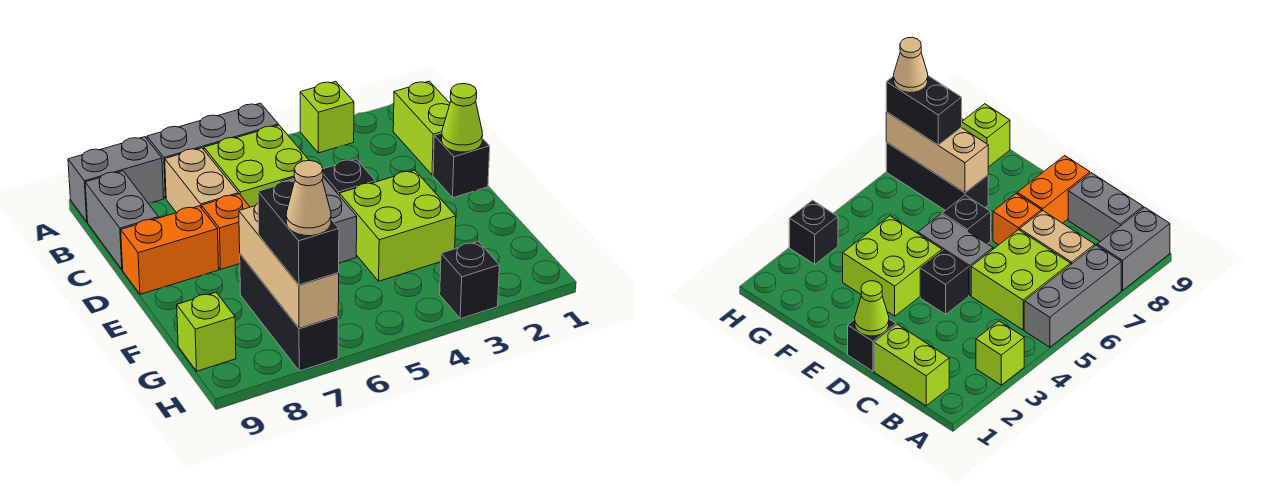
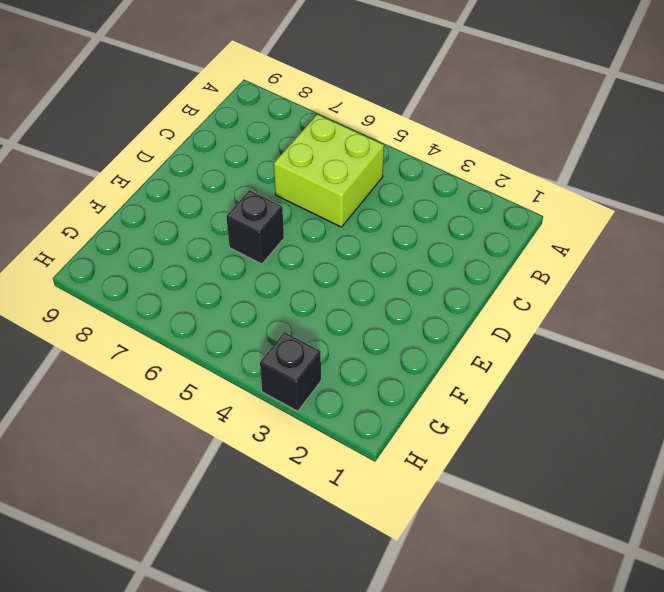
none -> lime 1x1 brick [300,81,354,153]
none -> grey 1x3 brick [147,103,278,198]
none -> grey 1x2 brick [68,137,164,222]

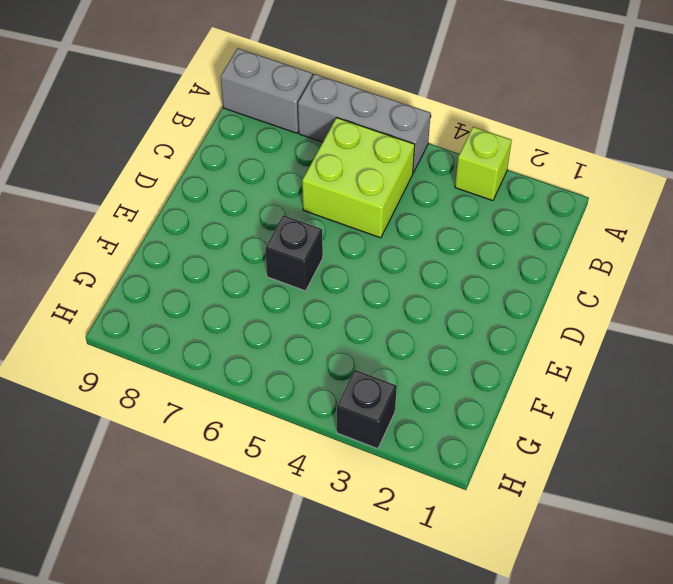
none -> lime 1x2 brick [393,81,450,175]
none -> tan 1x2 brick [165,148,238,213]
none -> grey 1x2 brick [85,171,159,270]

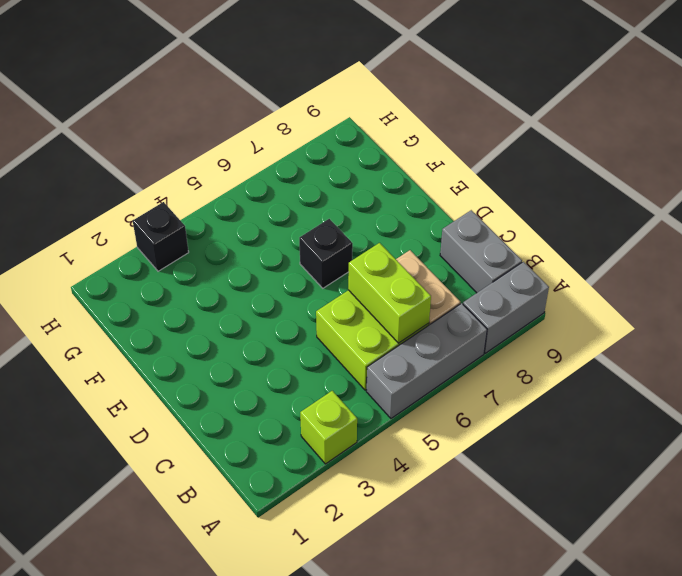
lime 1x2 brick [348,243,431,343] -> lime 1x2 brick moved to [393,81,450,175]
none -> black 1x1 brick [433,133,490,198]
none -> black 1x1 brick [323,159,375,195]
none -> grey 1x2 brick [281,177,357,263]

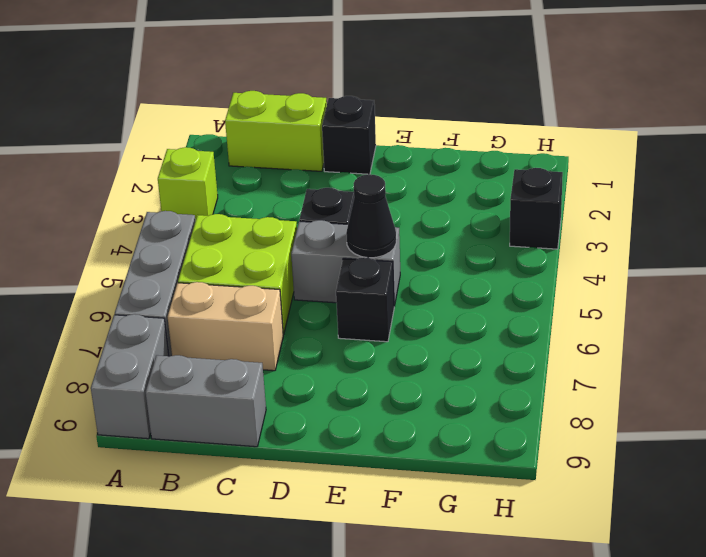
black 1x1 cone [346,174,396,258] -> none
none -> orange 1x1 brick [202,194,250,270]
none -> orange 1x2 brick [121,206,219,294]
none -> lime 2x2 brick [339,170,456,281]

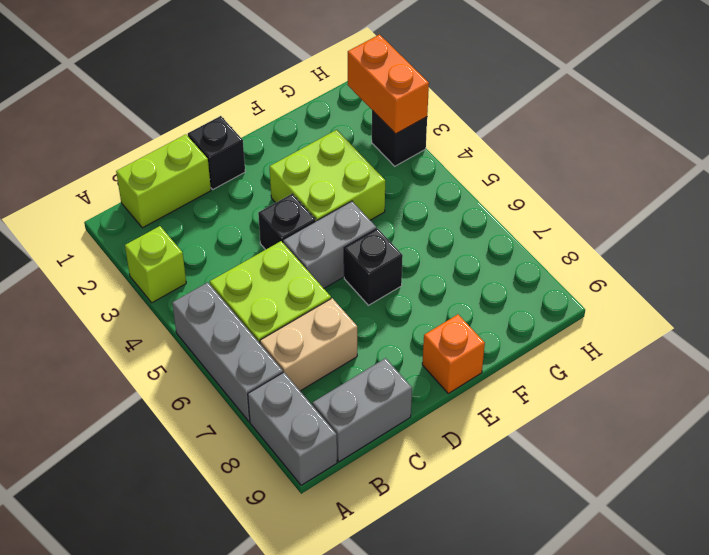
orange 1x1 brick [422,314,485,393] -> orange 1x1 brick moved to [202,194,250,270]
orange 1x2 brick [348,35,429,134] -> orange 1x2 brick moved to [121,206,219,294]
none -> black 1x3 brick [240,254,338,371]
none -> lime 1x1 brick [177,292,236,371]
none -> lime 1x1 cone [442,84,483,152]

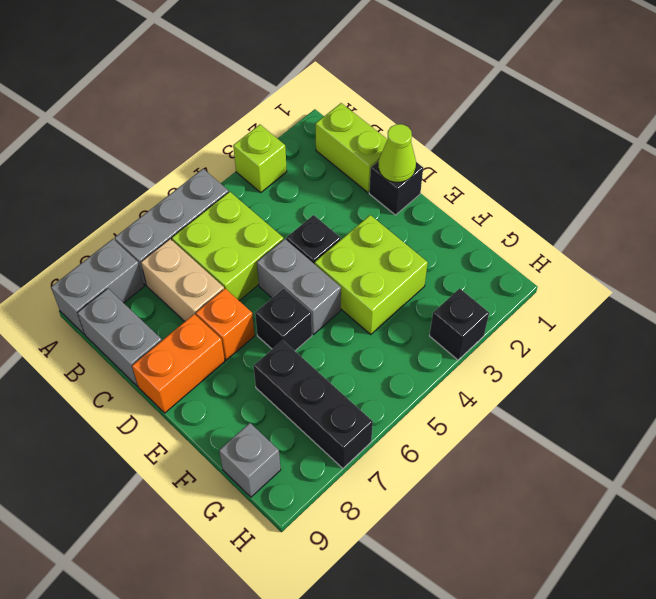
grey 1x1 brick [219,423,281,497] -> lime 1x1 brick [177,292,236,371]
none -> tan 1x3 brick [239,204,339,328]
none -> black 1x2 brick [258,180,339,285]
none -> tan 1x1 cone [286,160,331,236]

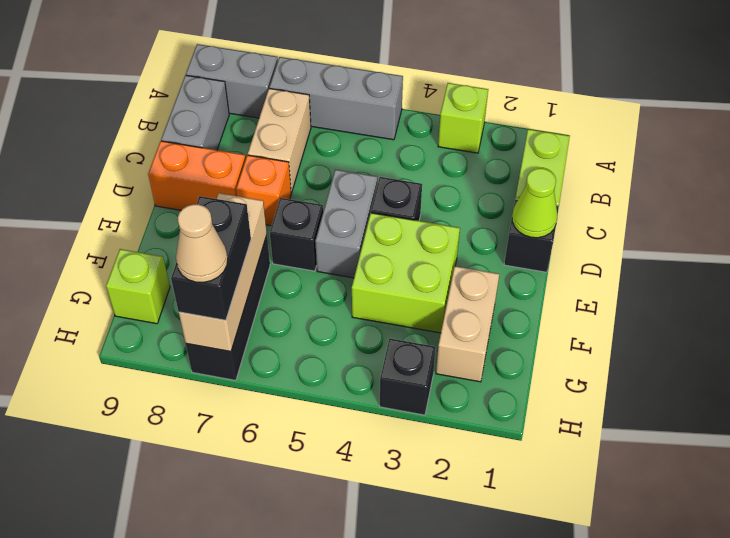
tan 1x2 brick [436,266,499,382] -> none
none -> lime 2x2 brick [204,125,309,207]

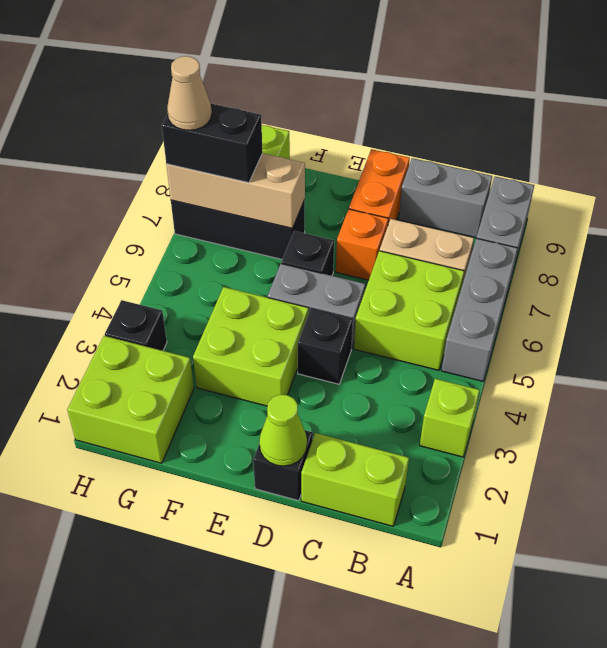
lime 2x2 brick [67,336,194,463] -> none

